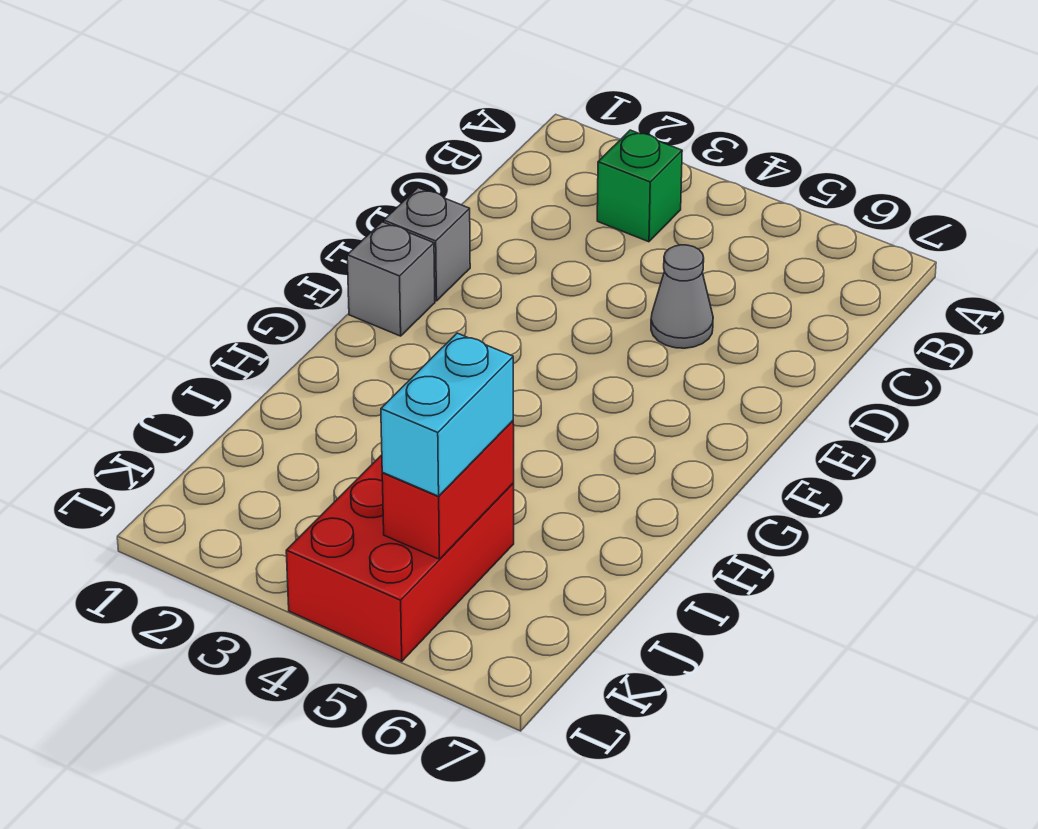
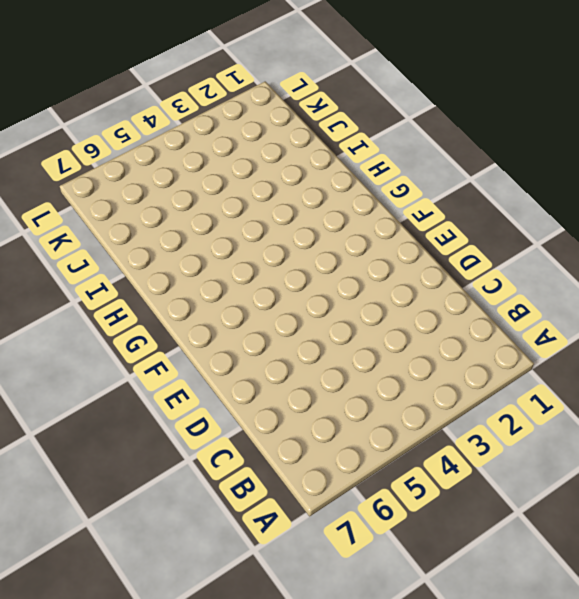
none -> green 1x1 brick [597,130,682,242]
none -> grey 1x1 cone [651,245,713,348]

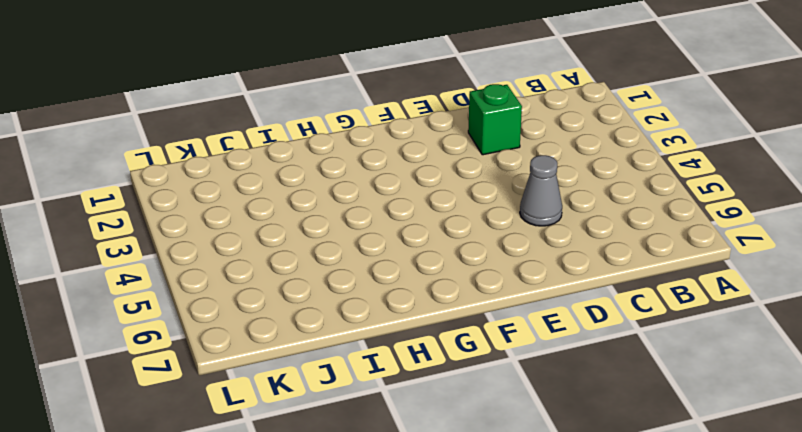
green 1x1 brick [468,84,522,155] -> green 1x1 brick moved to [597,130,682,242]
none -> grey 1x1 brick [384,188,470,301]
none -> grey 1x1 brick [347,222,435,336]

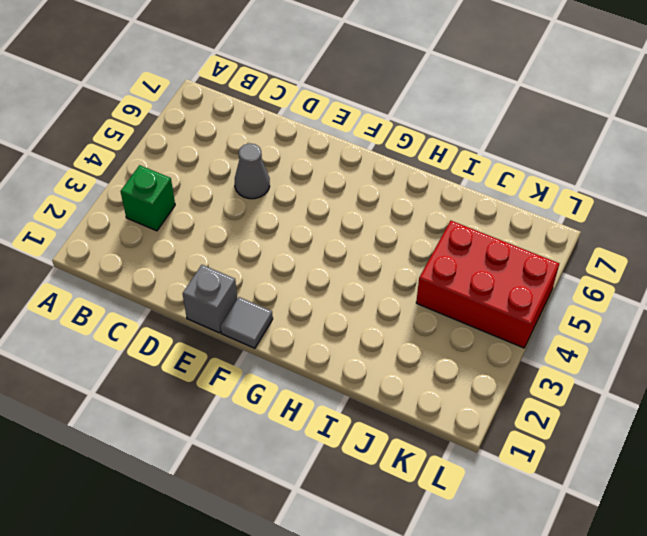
grey 1x1 tile [220,297,273,348] -> grey 1x1 brick [347,222,435,336]
none -> red 1x2 brick [382,421,514,559]
none -> cyan 1x2 brick [381,333,513,496]

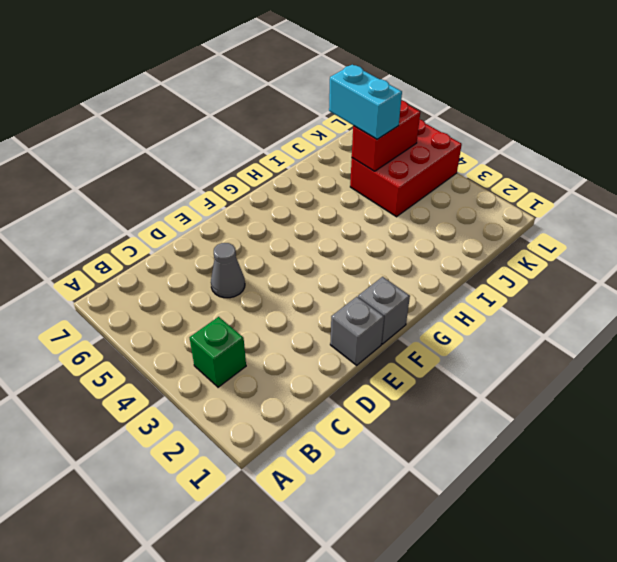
cyan 1x2 brick [329,65,402,139] -> cyan 1x2 brick turned to [381,333,513,496]

